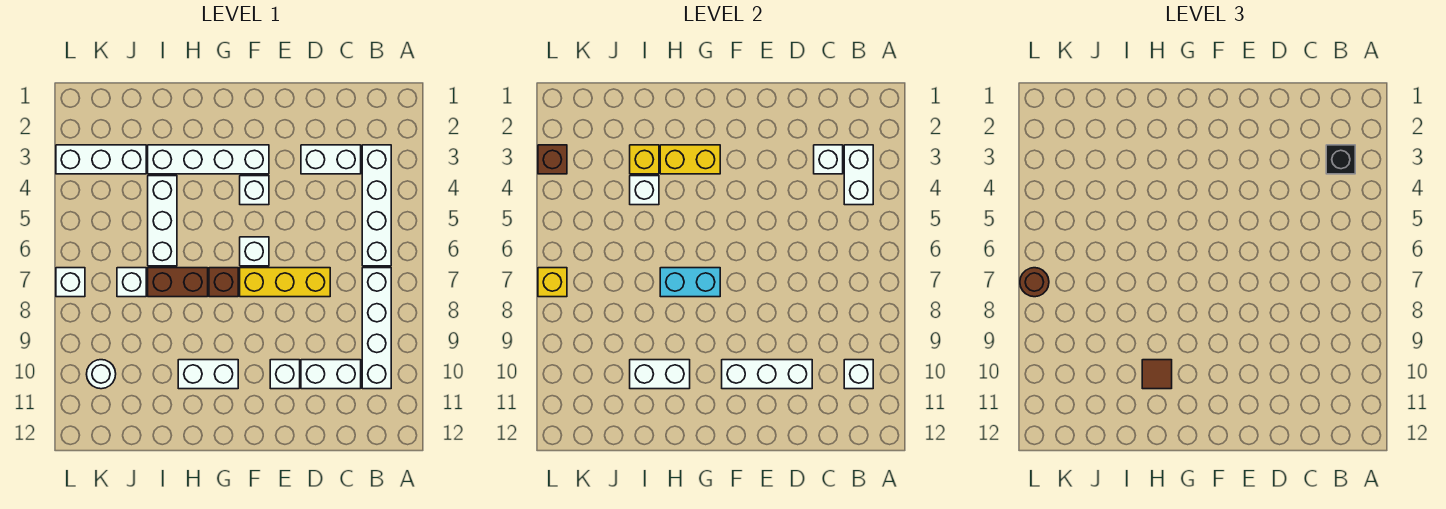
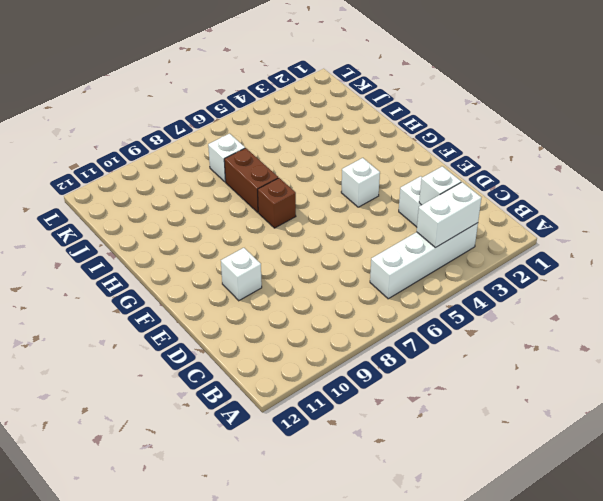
none -> white 1x4 brick [362,268,391,389]
none -> white 1x2 brick [301,360,361,389]
none -> yellow 1x3 brick [240,268,330,297]
none -> white 1x4 brick [148,145,269,174]

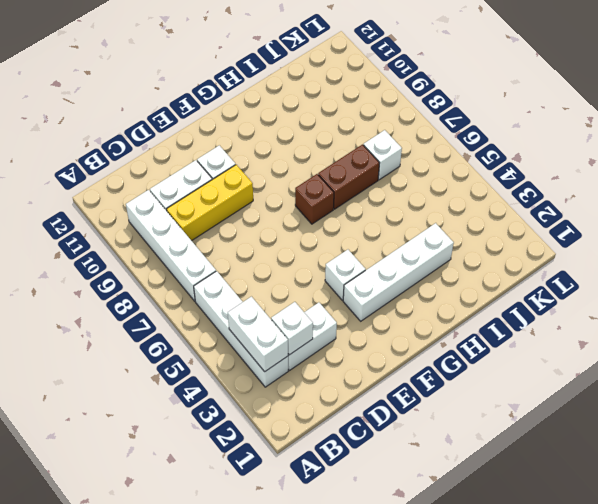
yellow 1x3 brick [167,165,253,241] -> yellow 1x3 brick moved to [240,268,330,297]
none -> white 1x1 brick [240,237,269,266]
none -> white 1x2 brick [178,360,238,389]
none -> white 1x3 brick [148,176,177,266]
none -> white 1x3 brick [56,145,146,174]

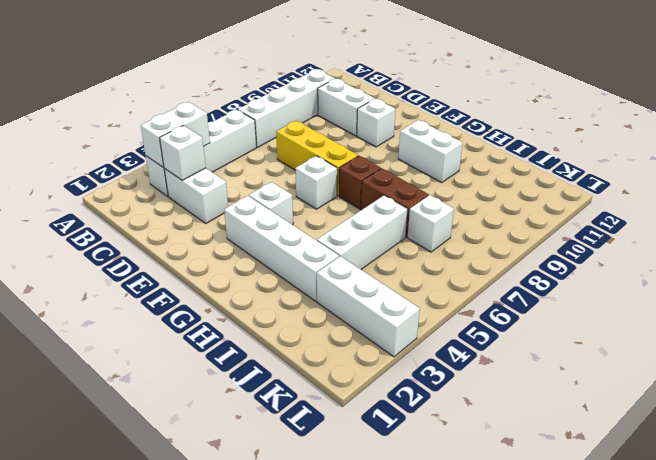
none -> white 1x1 round brick [87,360,116,389]
none -> white 1x1 brick [56,268,85,297]
none -> white 1x1 brick [844,360,873,389]
none -> white 1x3 brick [722,360,812,389]

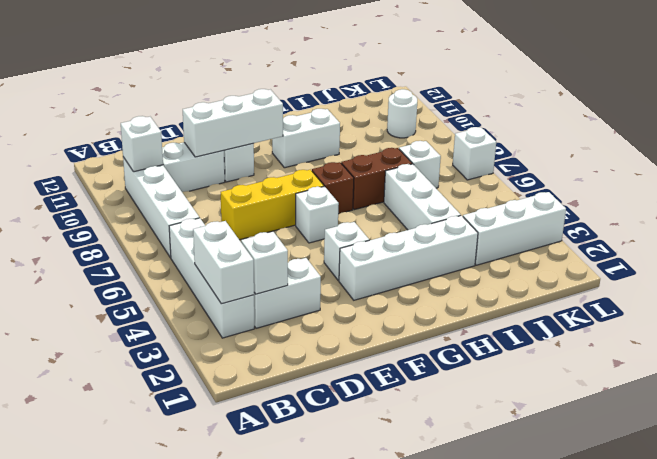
none -> yellow 1x2 brick [660,145,720,174]
none -> cyan 1x2 brick [660,268,720,297]
none -> white 1x2 brick [630,360,690,389]
none -> yellow 1x1 brick [630,145,659,174]

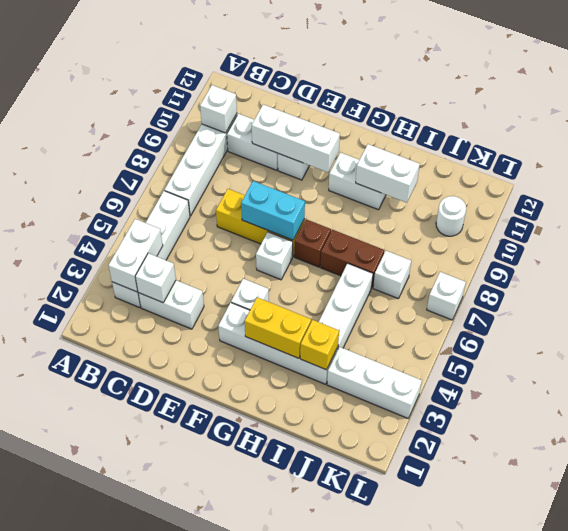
cyan 1x2 brick [241,181,305,240] -> cyan 1x2 brick moved to [660,268,720,297]
none -> white 1x1 brick [630,176,659,205]
none -> brown 1x1 brick [538,145,567,174]
none -> yellow 1x1 brick [538,268,567,297]
none -> black 1x1 brick [1326,145,1355,174]

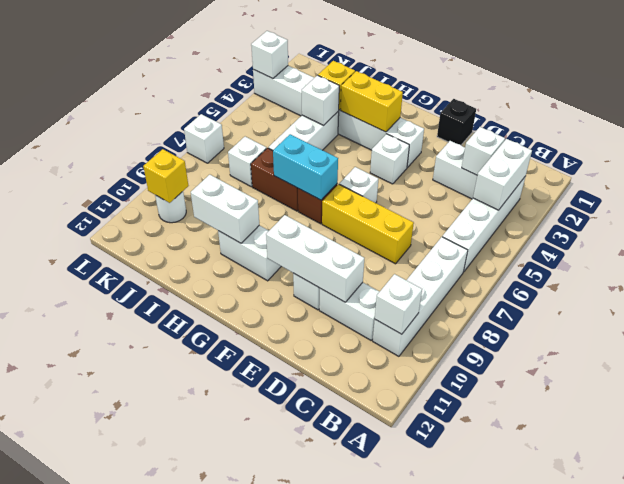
black 1x1 brick [437,99,476,145] -> black 1x1 brick moved to [1326,145,1355,174]
yellow 1x1 brick [143,149,189,203] -> yellow 1x1 brick moved to [538,268,567,297]
white 1x1 brick [251,31,288,79] -> brown 1x1 brick [538,145,567,174]
none -> brown 1x1 tile [1142,360,1172,389]
none -> brown 1x1 round brick [1020,268,1049,297]

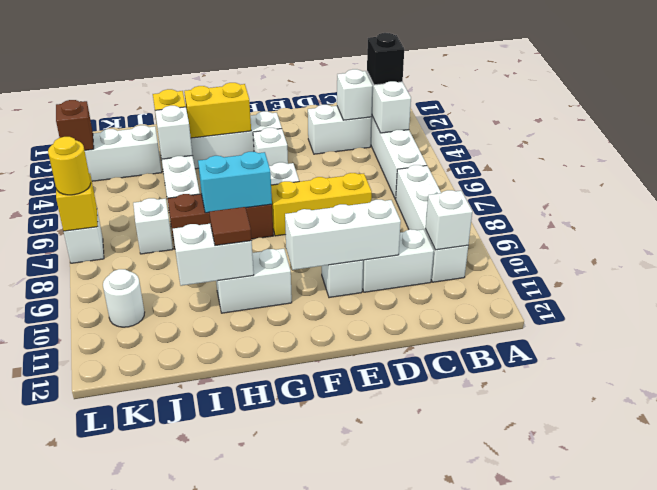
yellow 1x1 round brick [48,137,91,195] -> brown 1x1 round brick [1020,268,1049,297]

